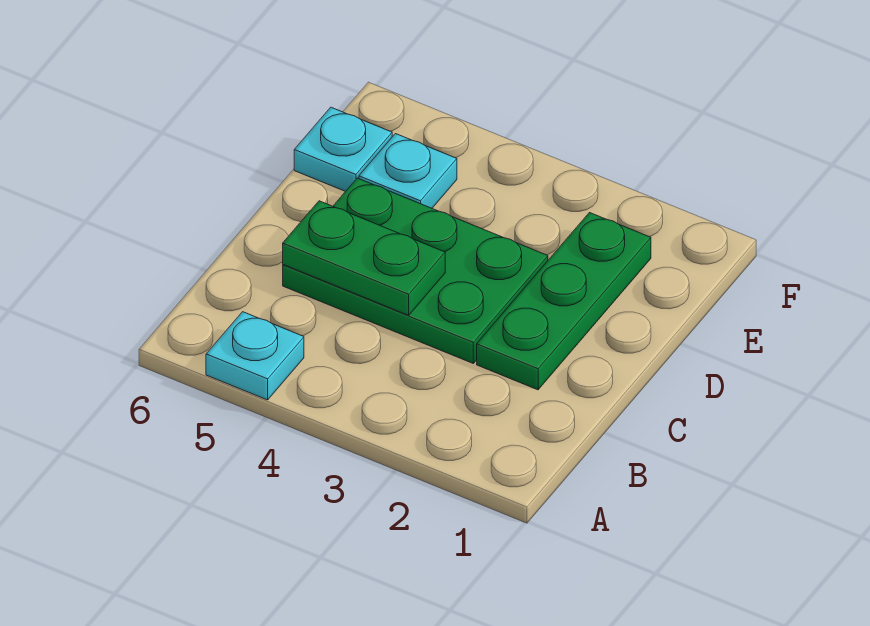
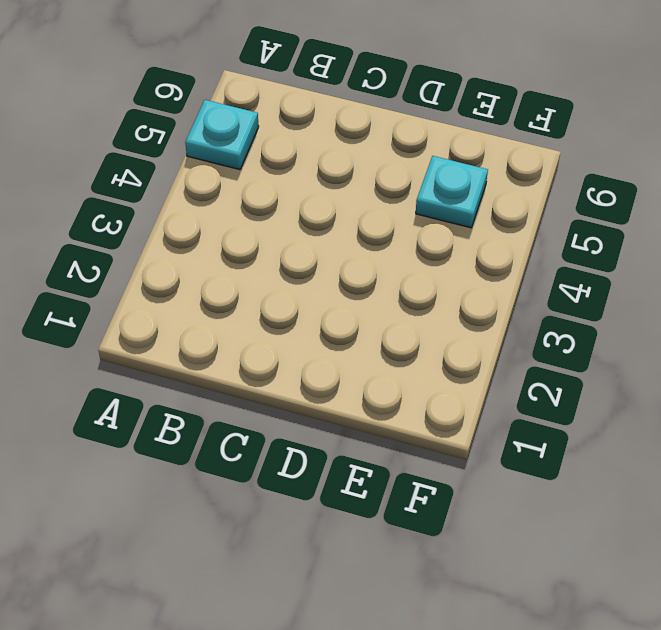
none -> green 1x3 plate [477,213,651,390]
none -> green 2x3 plate [283,178,548,363]

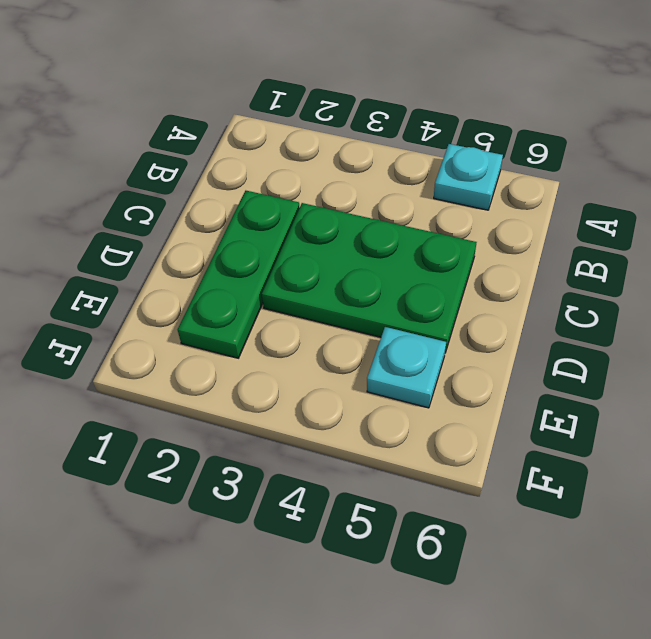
none -> cyan 1x1 plate [294,107,392,191]
none -> green 1x2 plate [283,201,445,315]

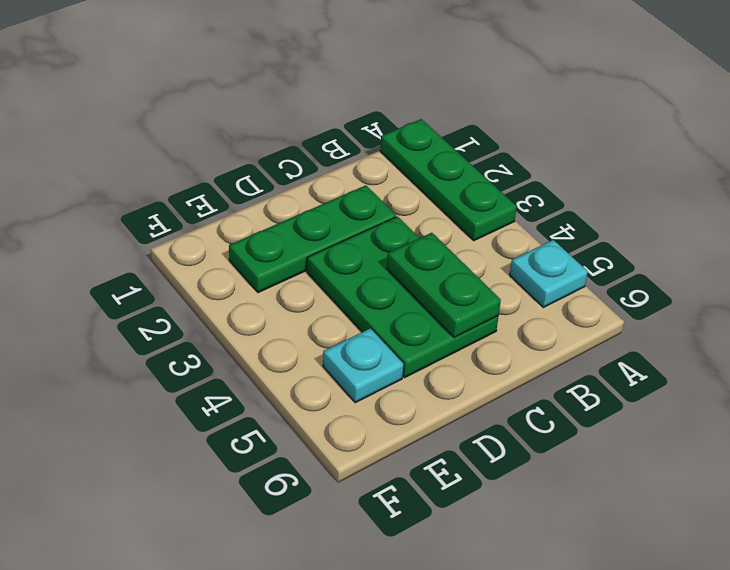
green 1x3 plate [380,119,517,241] -> none
none -> cyan 1x1 plate [294,107,392,191]

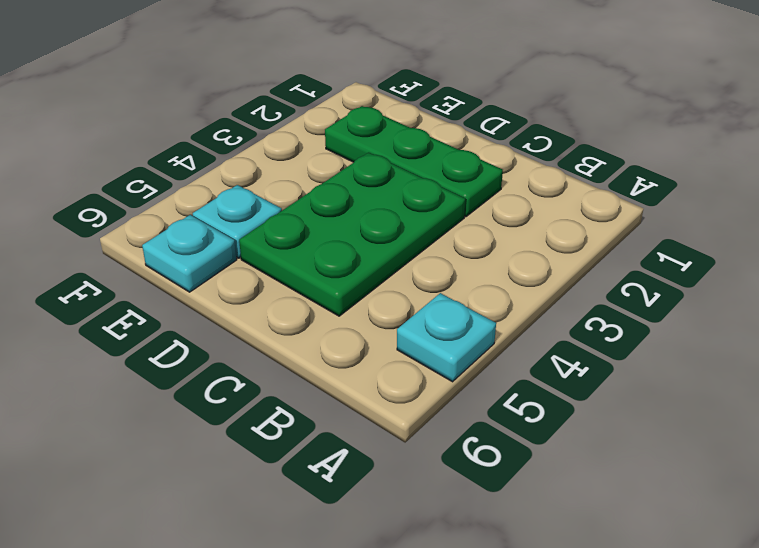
none -> green 1x2 plate [283,201,445,315]

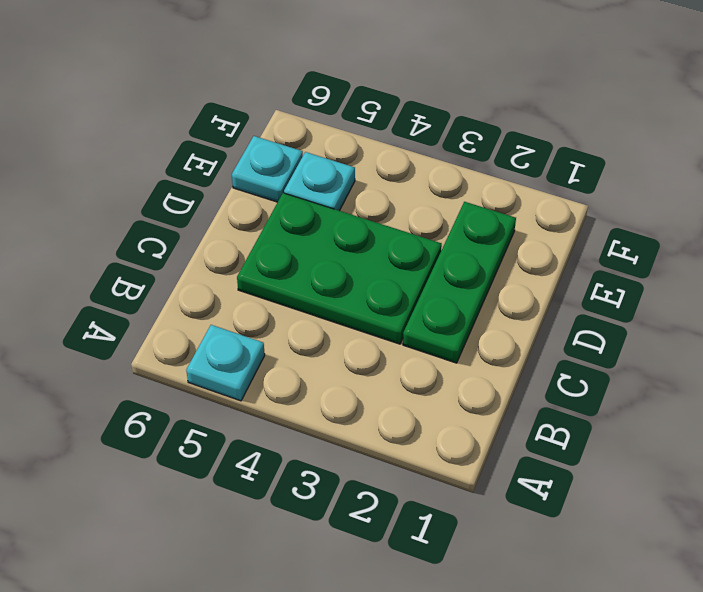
none -> green 1x2 plate [283,201,445,315]

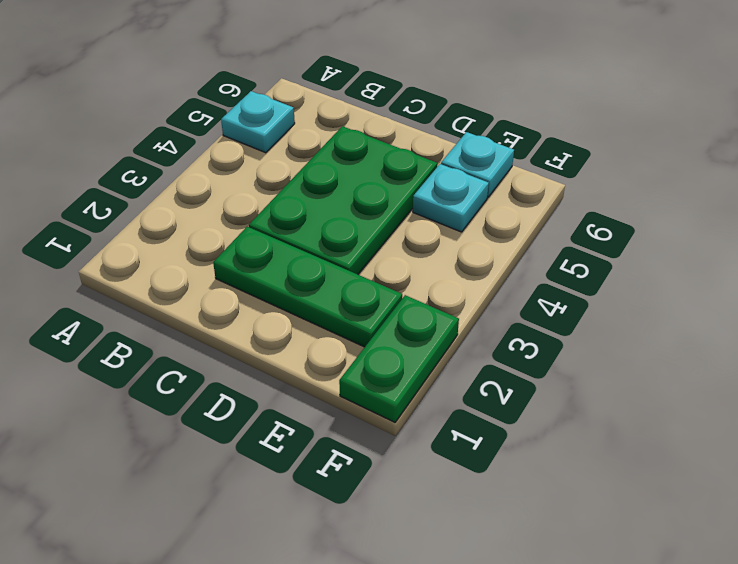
green 1x2 plate [339,295,459,422] -> green 1x2 plate moved to [283,201,445,315]

